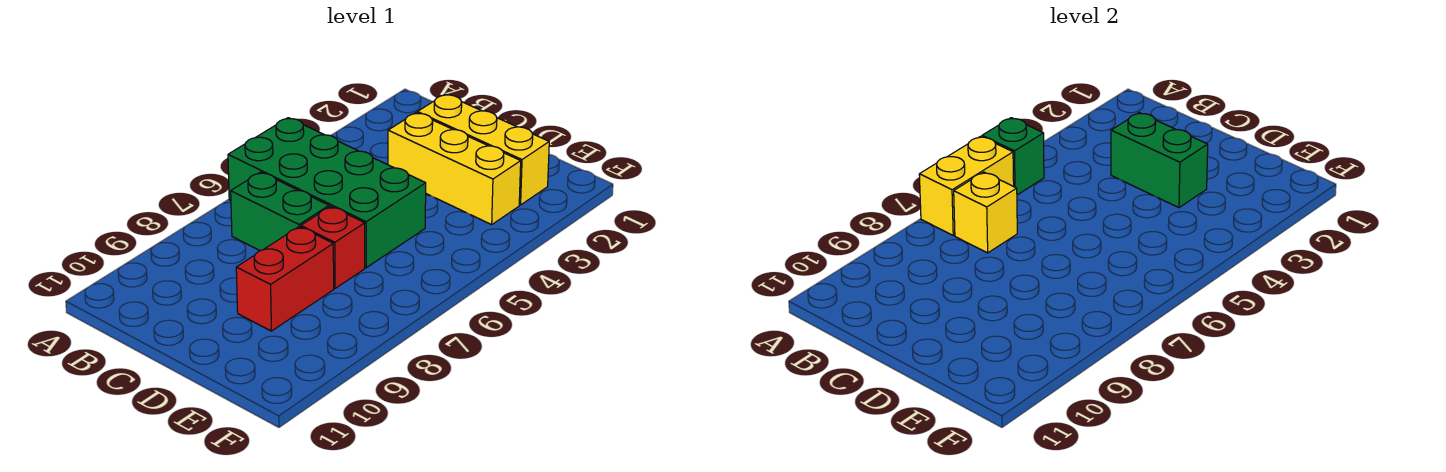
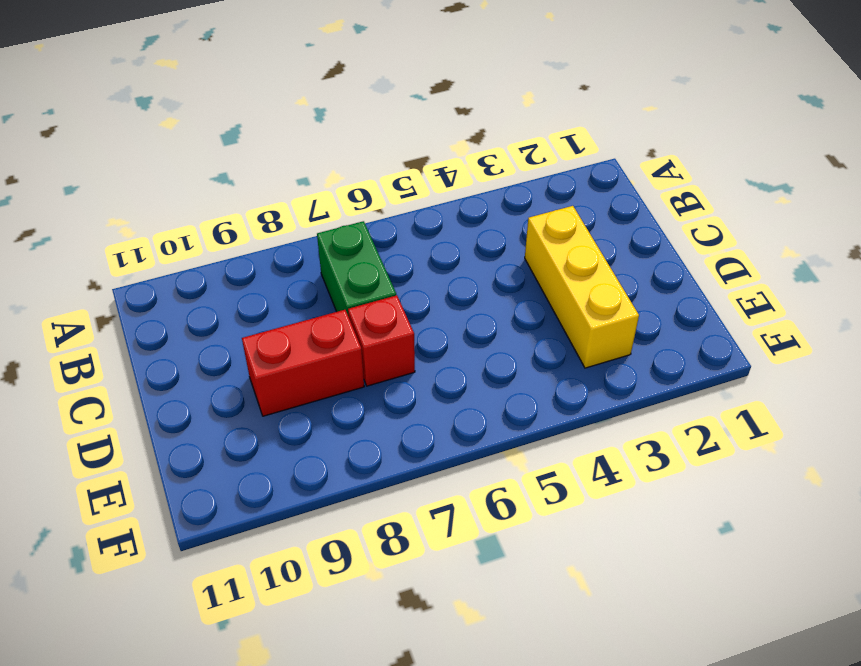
none -> green 2x4 brick [228,118,426,268]
none -> yellow 1x3 brick [417,94,549,205]

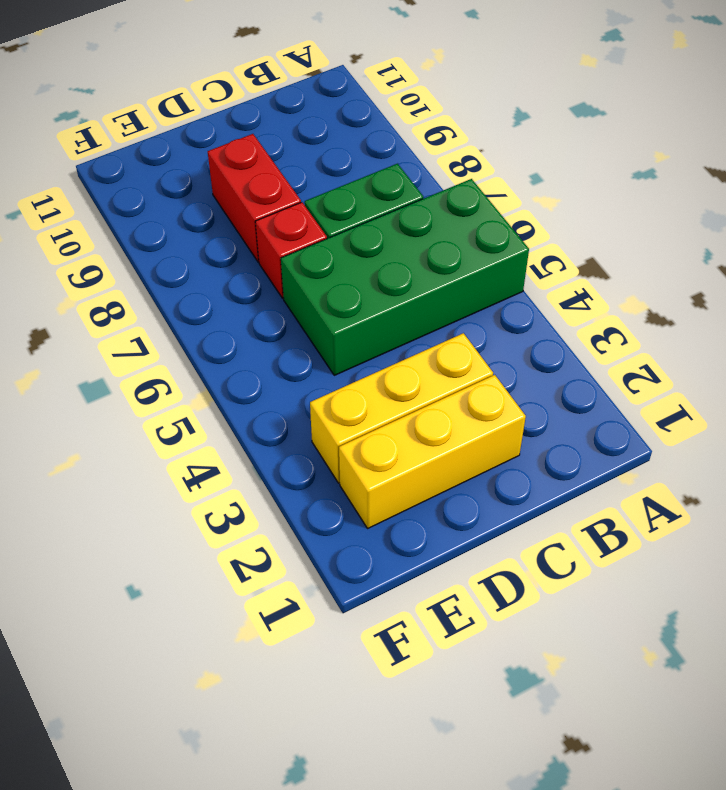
none -> green 1x1 brick [982,118,1044,195]
none -> yellow 1x2 brick [919,136,1014,235]

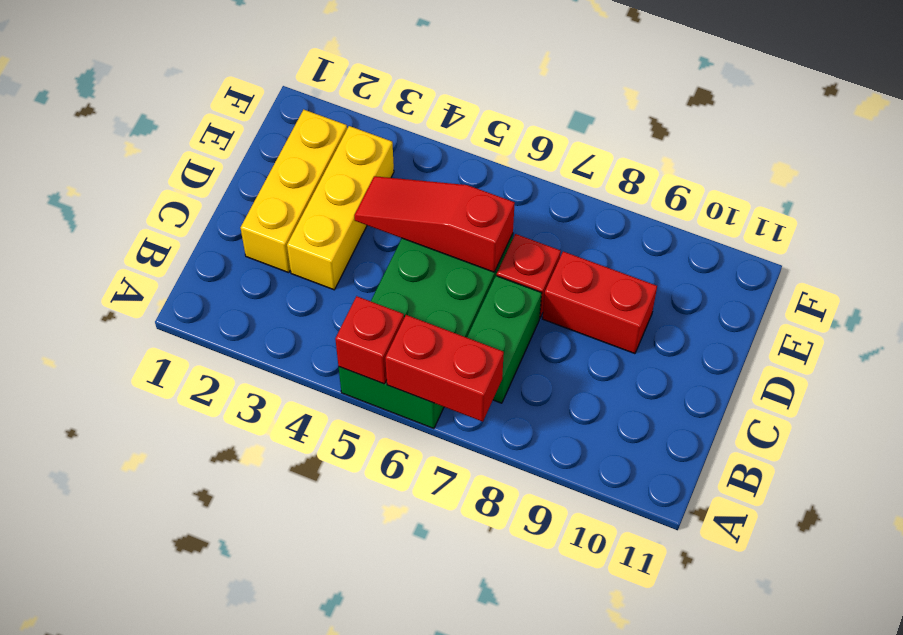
red 1x1 brick [335,296,404,384] -> green 1x1 brick [982,118,1044,195]
red 1x2 brick [385,315,504,422] -> yellow 1x2 brick [919,136,1014,235]
red 1x3 slope [354,176,515,272] -> none
none -> yellow 1x1 brick [954,172,1017,253]
none -> green 1x2 brick [1111,113,1208,208]

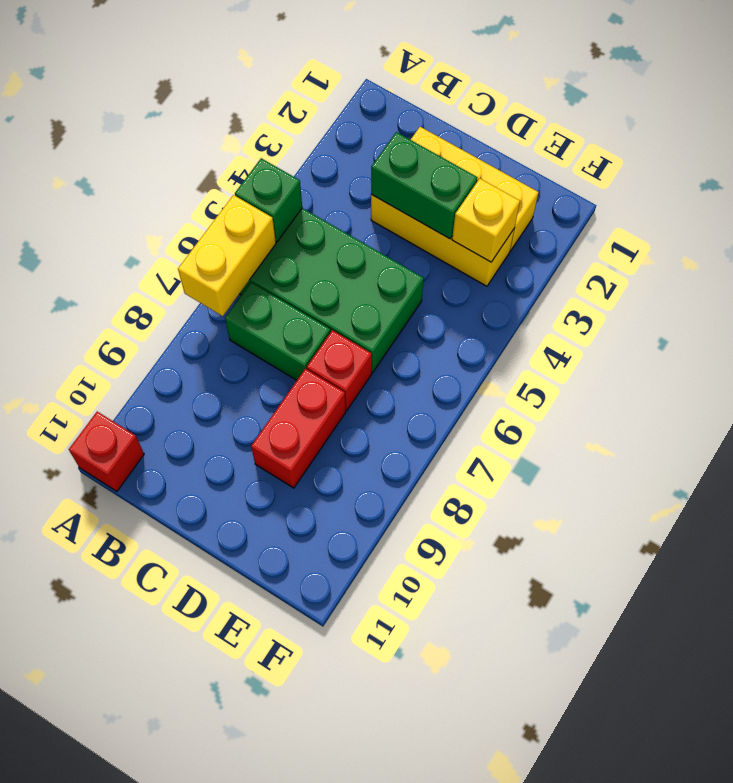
red 1x1 brick [69,412,144,491] -> none
yellow 1x1 brick [452,179,520,262] -> yellow 1x1 brick moved to [954,172,1017,253]

